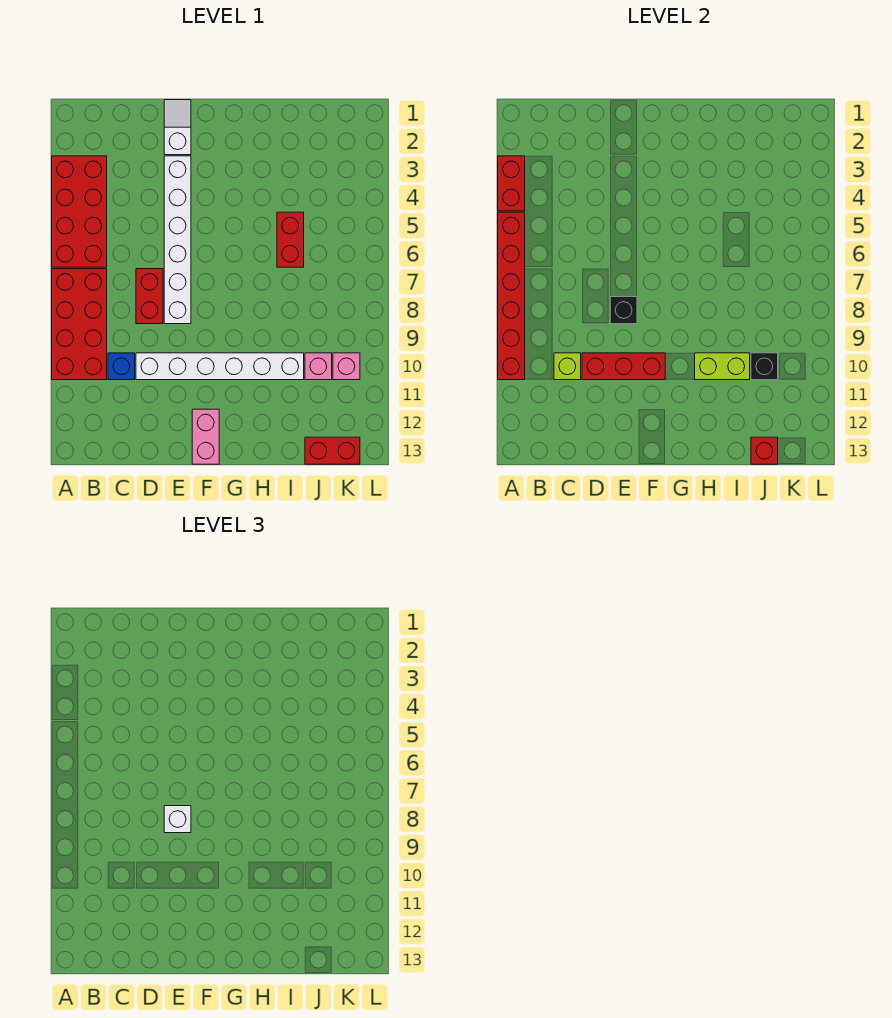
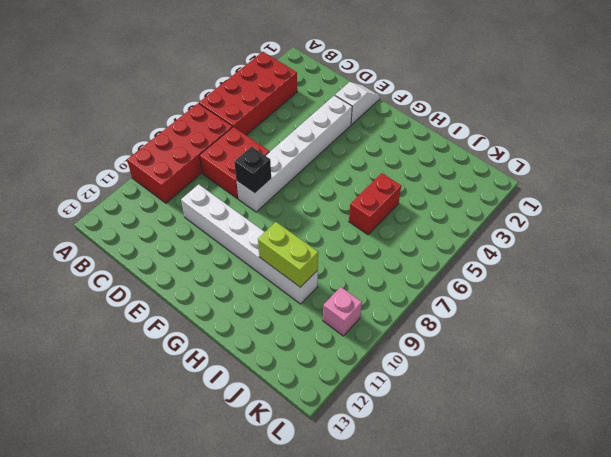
red 2x2 brick [199,127,269,199] -> red 1x2 brick [136,269,163,324]
none -> blue 1x1 brick [108,353,135,380]
none -> pink 1x2 brick [192,409,219,464]
none -> pink 1x1 brick [305,353,332,380]

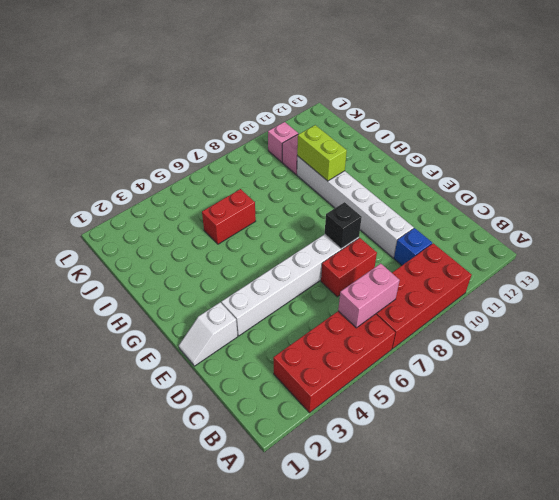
pink 1x2 brick [338,263,400,328] -> pink 1x2 brick moved to [192,409,219,464]
none -> red 1x2 brick [305,437,360,464]
none -> red 1x2 brick [498,156,525,211]
none -> red 1x6 brick [498,212,525,380]

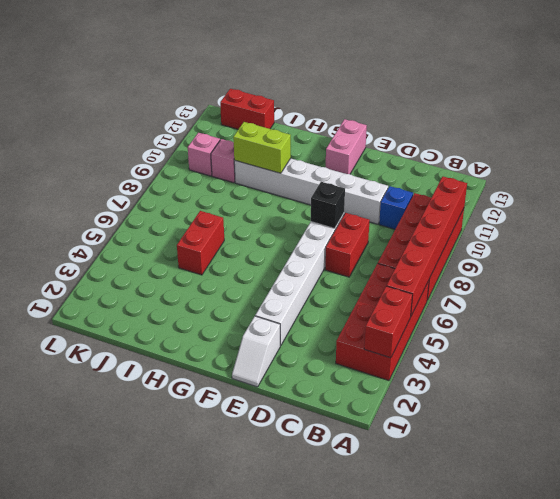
none -> lime 1x1 brick [554,353,581,380]
none -> red 1x3 brick [582,353,665,380]
none -> black 1x1 brick [751,353,778,380]

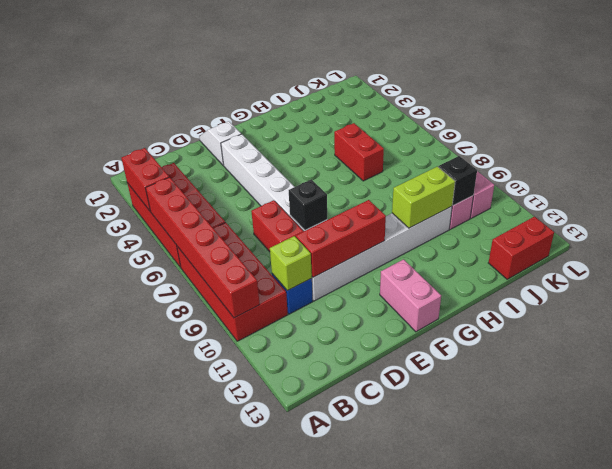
none -> red 1x1 brick [751,437,778,464]
none -> white 1x1 brick [164,806,191,833]

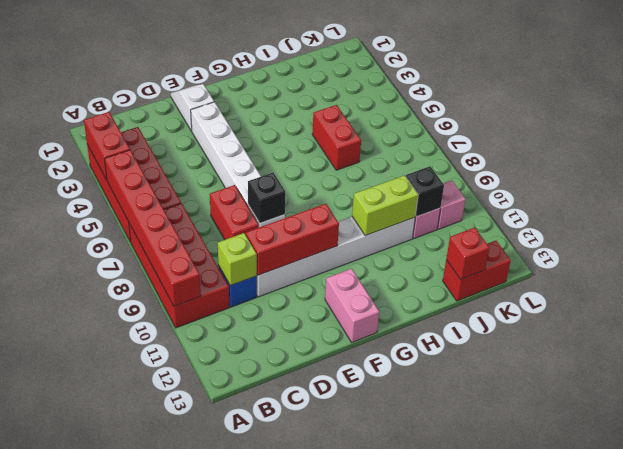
none -> white 1x1 brick [164,806,191,833]

